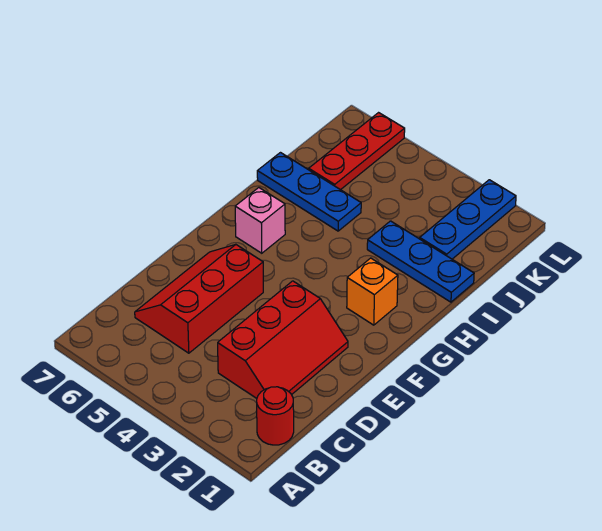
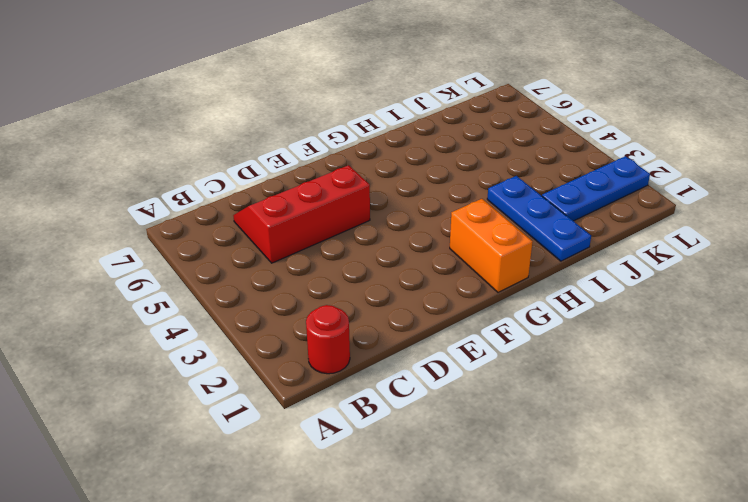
orange 1x2 brick [450,199,533,292] -> orange 1x1 brick [347,258,398,325]
none -> red 2x3 slope [218,281,348,398]
none -> pink 1x1 brick [235,188,285,253]

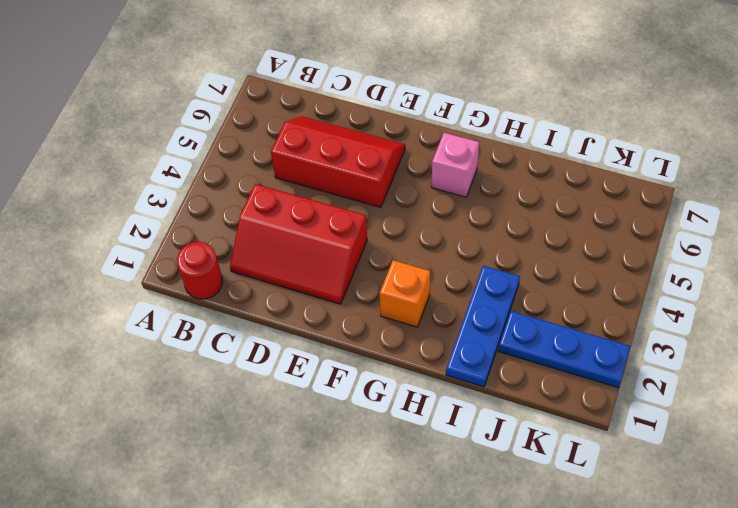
none -> blue 1x3 plate [257,153,361,231]
none -> red 1x3 plate [309,113,405,190]

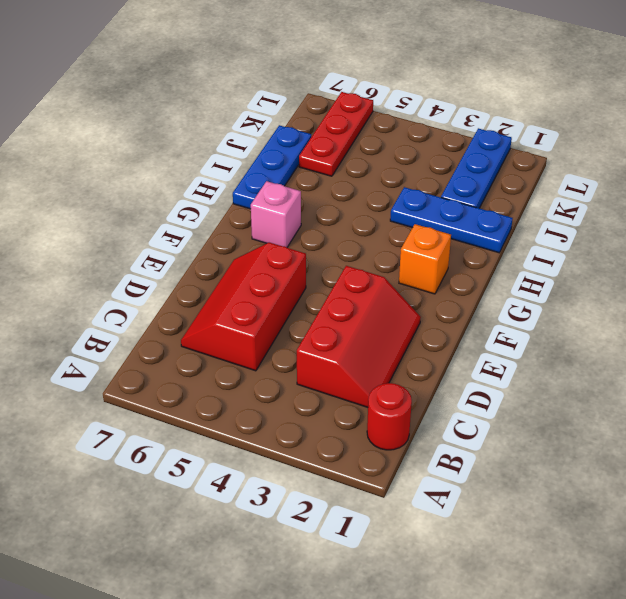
blue 1x3 plate [233,125,311,209] -> blue 1x3 plate turned to [257,153,361,231]

